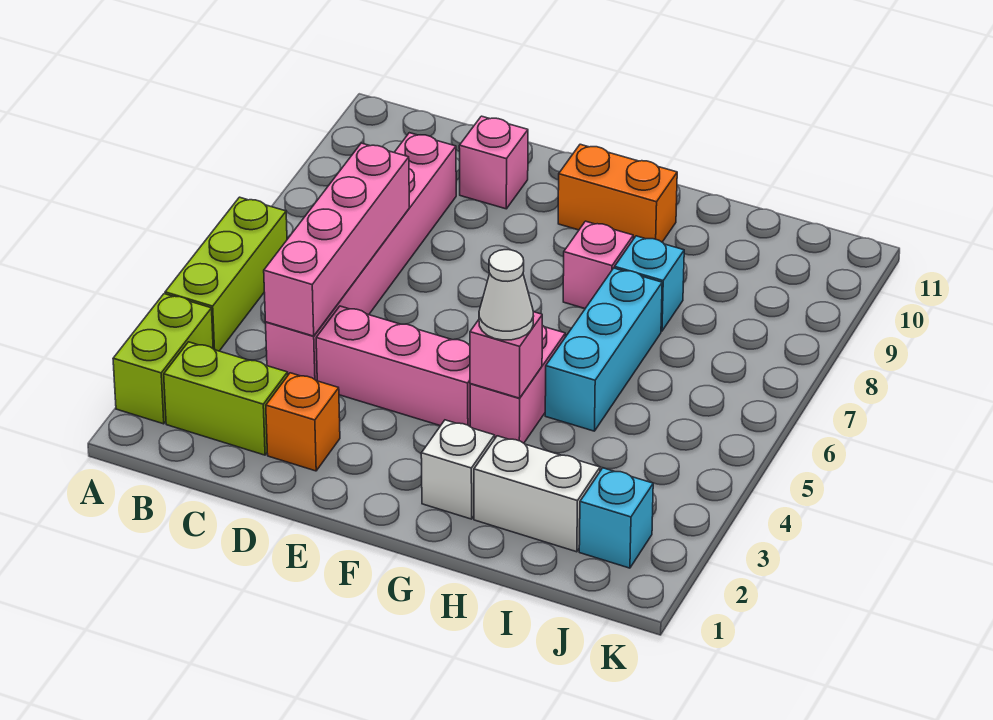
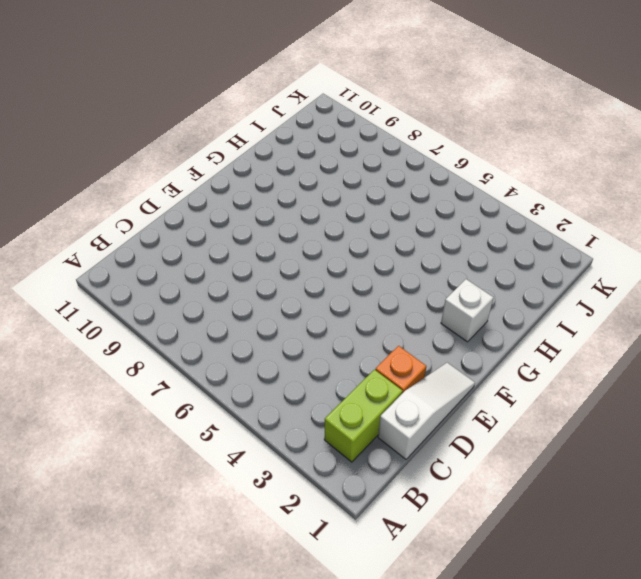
white 1x3 slope [378,363,475,459] -> none
none -> lime 1x2 brick [113,294,213,424]
none -> lime 1x3 brick [165,197,287,351]
none -> pink 1x6 brick [266,133,456,381]

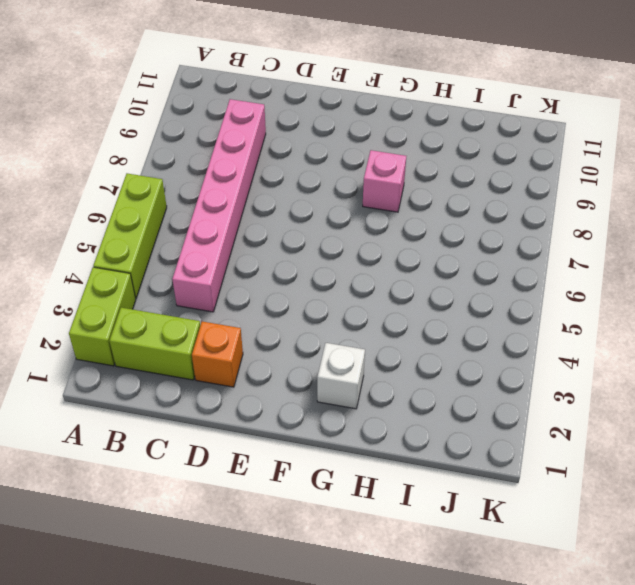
none -> pink 1x3 brick [316,306,470,426]
none -> pink 1x1 brick [459,116,528,209]
none -> orange 1x2 brick [558,144,677,242]

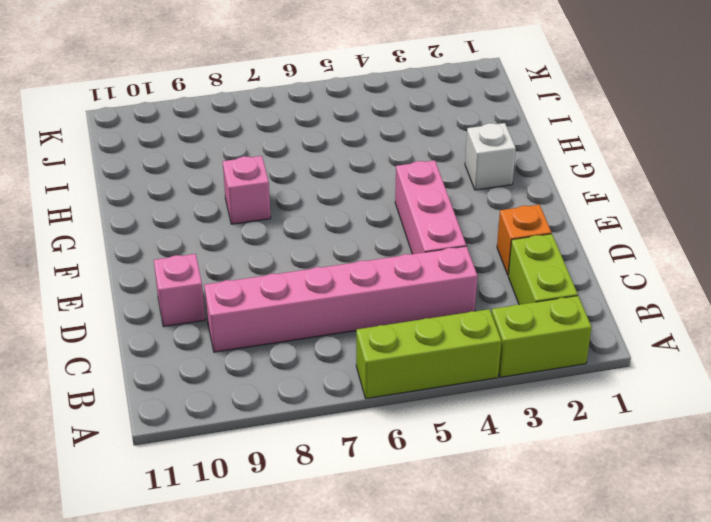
none -> orange 1x2 brick [558,144,677,242]
none -> pink 1x2 brick [470,325,565,443]
none -> white 1x2 brick [474,436,600,552]

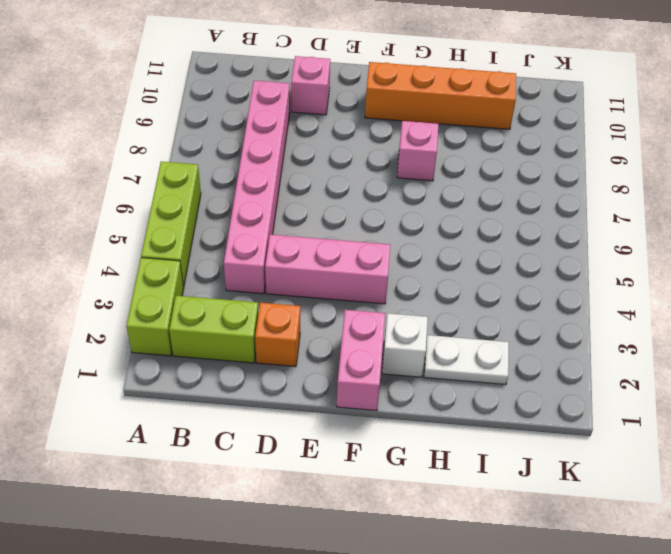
pink 1x2 brick [337,310,385,411] -> pink 1x2 brick moved to [470,325,565,443]
orange 1x4 brick [365,62,516,129] -> orange 1x2 brick [558,144,677,242]
white 1x2 plate [424,335,509,384] -> white 1x2 brick [474,436,600,552]
none -> cyan 1x3 brick [545,268,662,431]
none -> cyan 1x1 brick [615,236,684,331]
none -> cyan 1x1 brick [579,468,653,568]

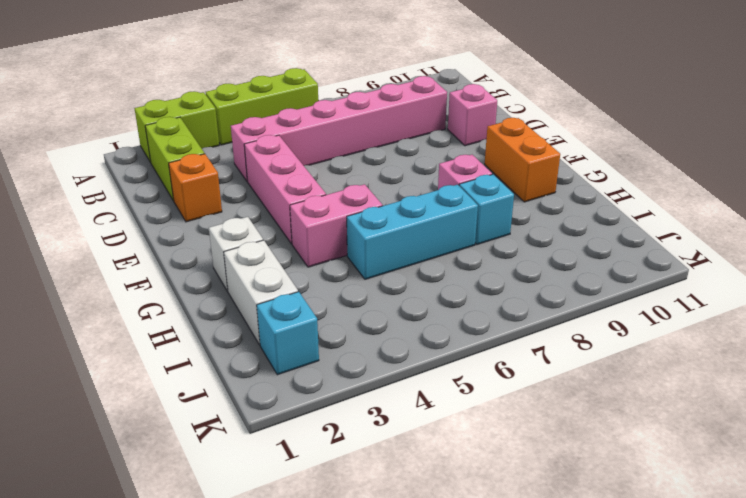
none -> pink 1x4 brick [264,143,409,336]
none -> pink 1x1 brick [470,312,542,398]
none -> white 1x1 cone [479,250,533,340]

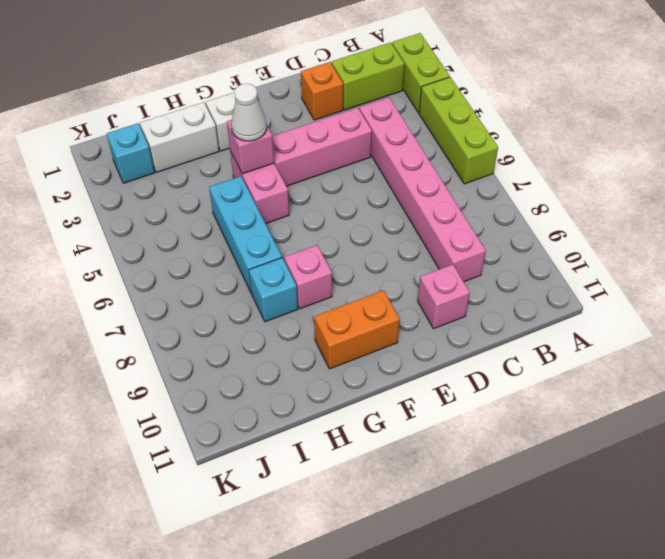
none -> pink 1x4 brick [264,143,409,336]

